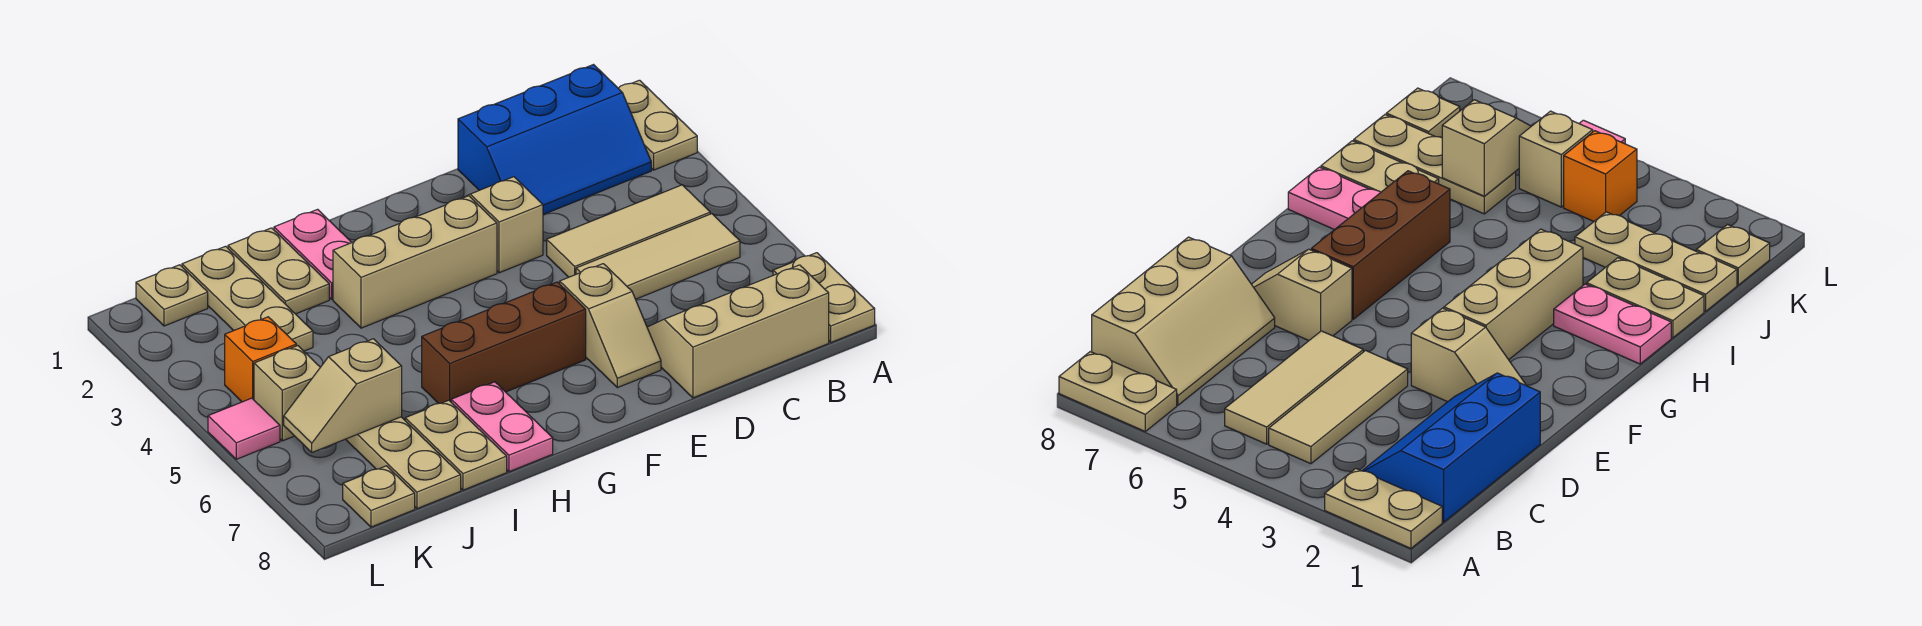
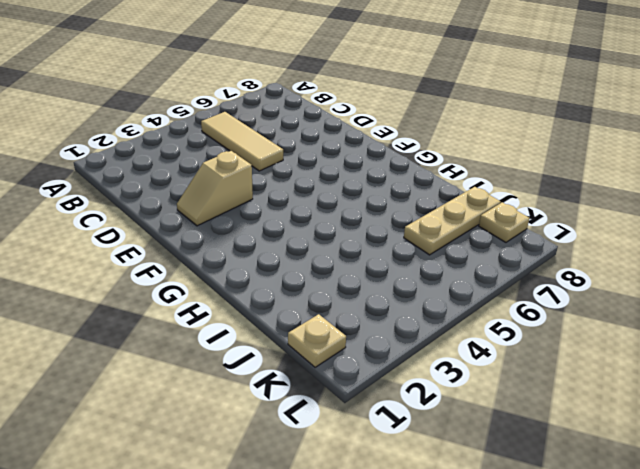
none -> tan 1x2 plate [618,80,697,170]
none -> tan 1x2 plate [773,253,875,342]
none -> blue 2x3 slope [458,65,651,214]

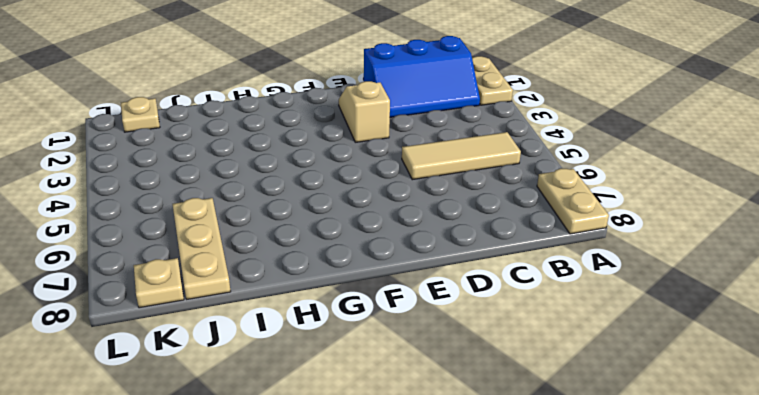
none -> tan 1x3 tile [547,185,710,277]
none -> tan 2x3 slope [647,265,829,398]
none -> tan 1x2 slope [560,264,661,388]

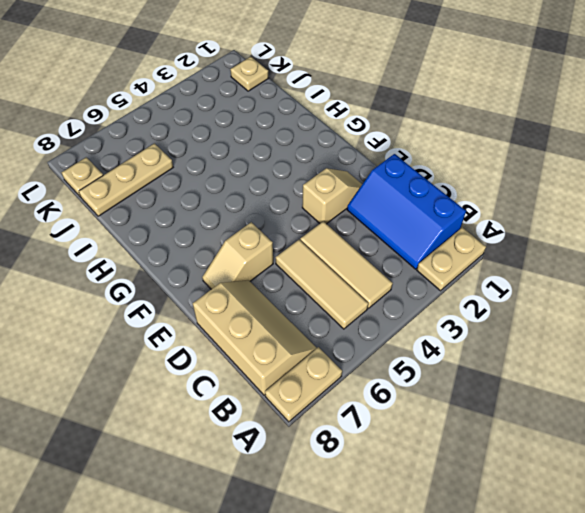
none -> tan 1x3 brick [333,196,497,328]
none -> brown 1x3 brick [422,282,586,404]
none -> pink 1x2 plate [274,209,352,299]

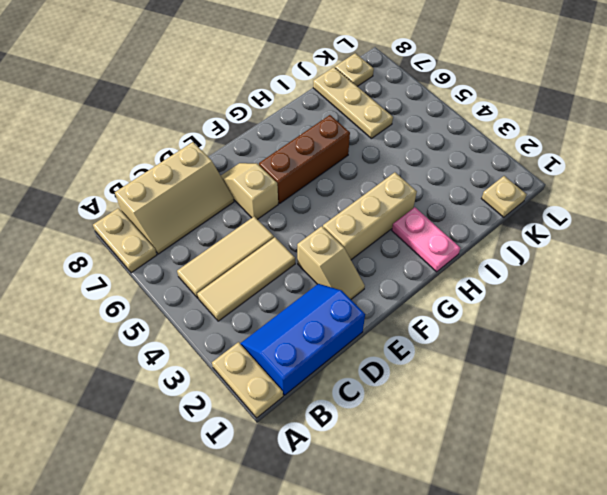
none -> pink 1x2 plate [451,382,553,472]
none -> tan 1x2 plate [228,228,329,314]
none -> tan 1x2 plate [405,400,507,490]

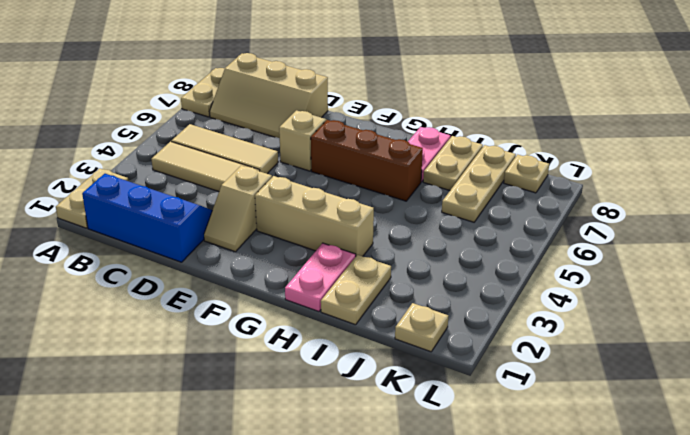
none -> tan 1x3 plate [182,246,313,351]
none -> orange 1x1 brick [225,317,296,402]
none -> tan 1x1 brick [254,346,320,441]

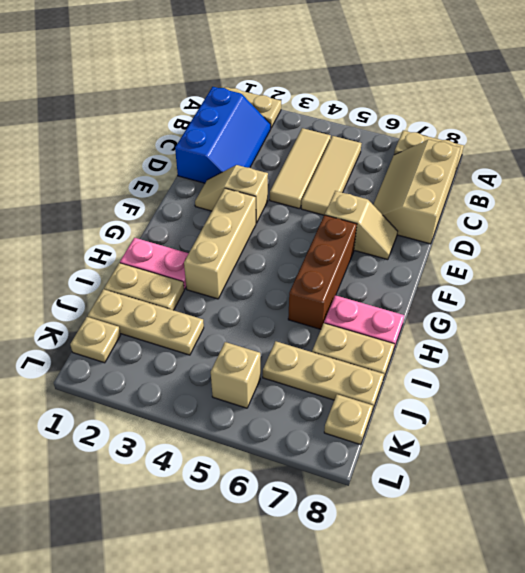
none -> orange 1x1 brick [225,317,296,402]
none -> pink 1x1 tile [208,398,280,459]
none -> tan 1x2 slope [284,339,402,452]

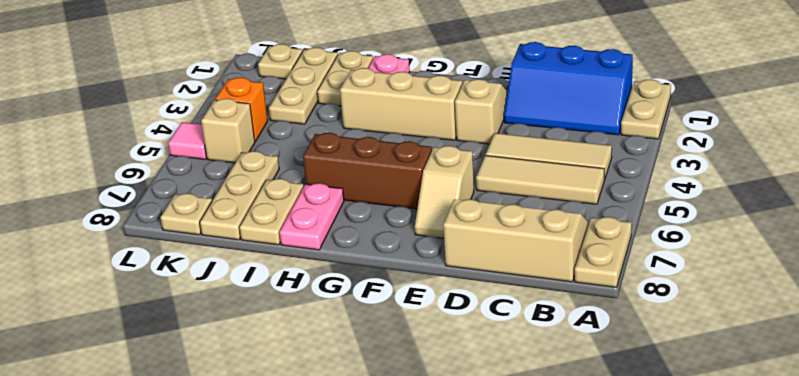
none -> tan 1x2 slope [284,339,402,452]

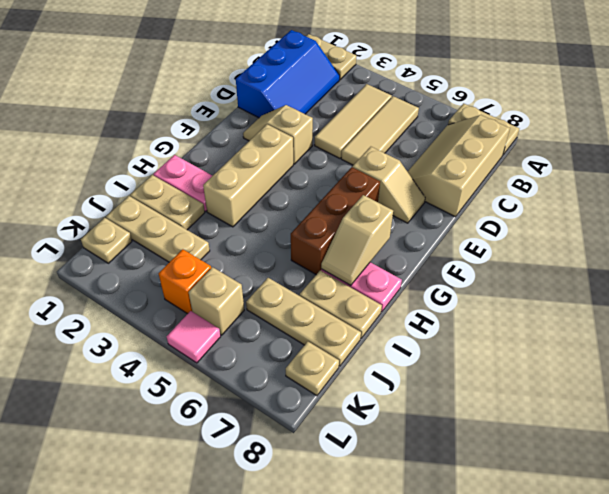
tan 1x2 slope [321,195,393,286] -> tan 1x2 slope moved to [284,339,402,452]

